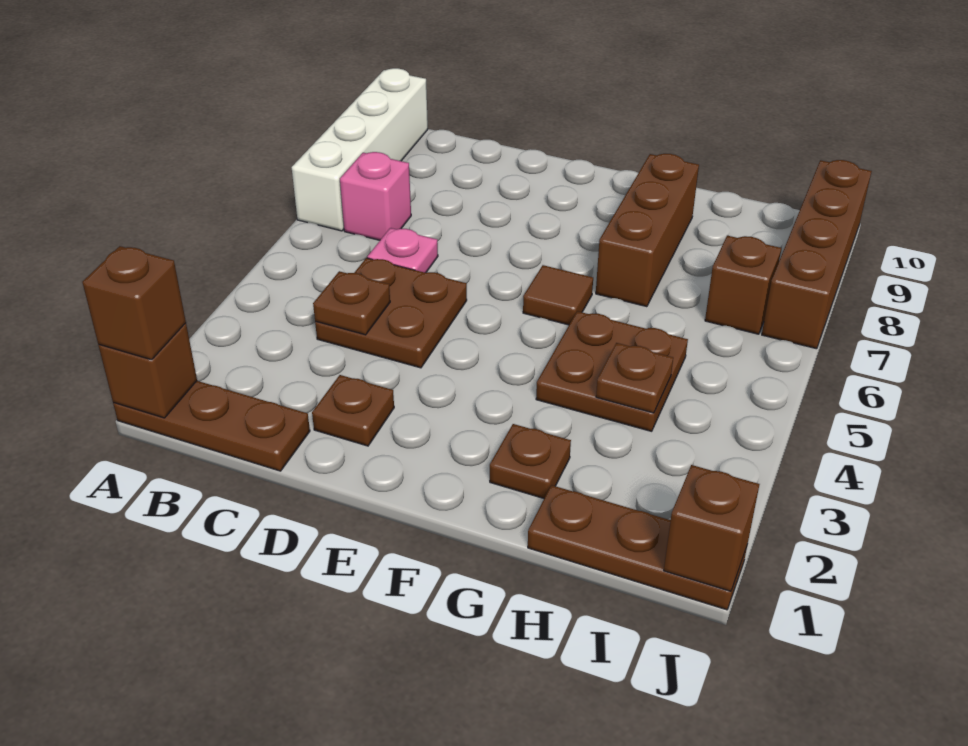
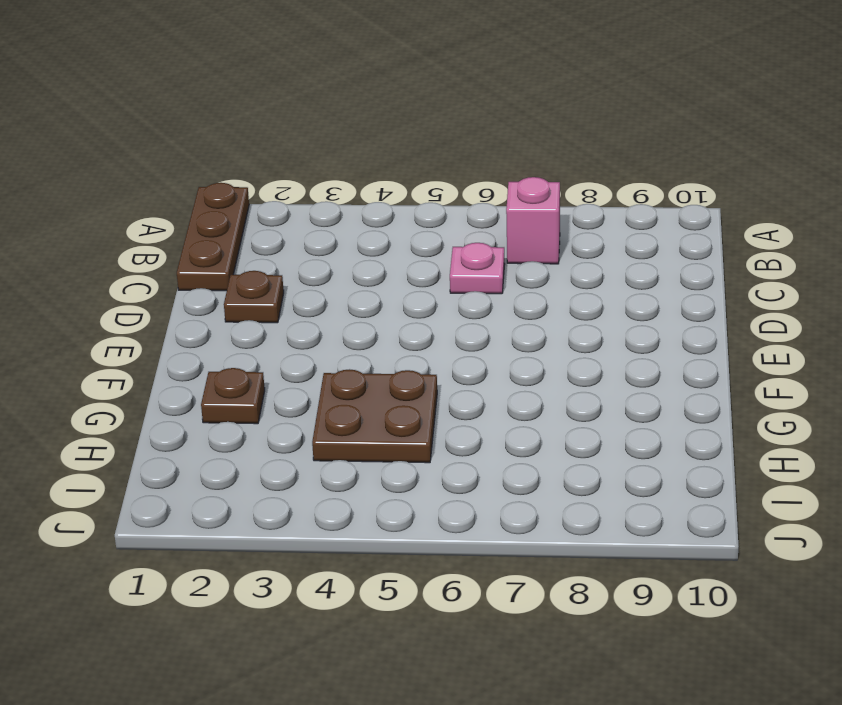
none -> white 1x4 brick [292,68,428,231]
none -> brown 2x2 plate [315,258,467,368]
none -> brown 1x1 tile [523,265,593,325]

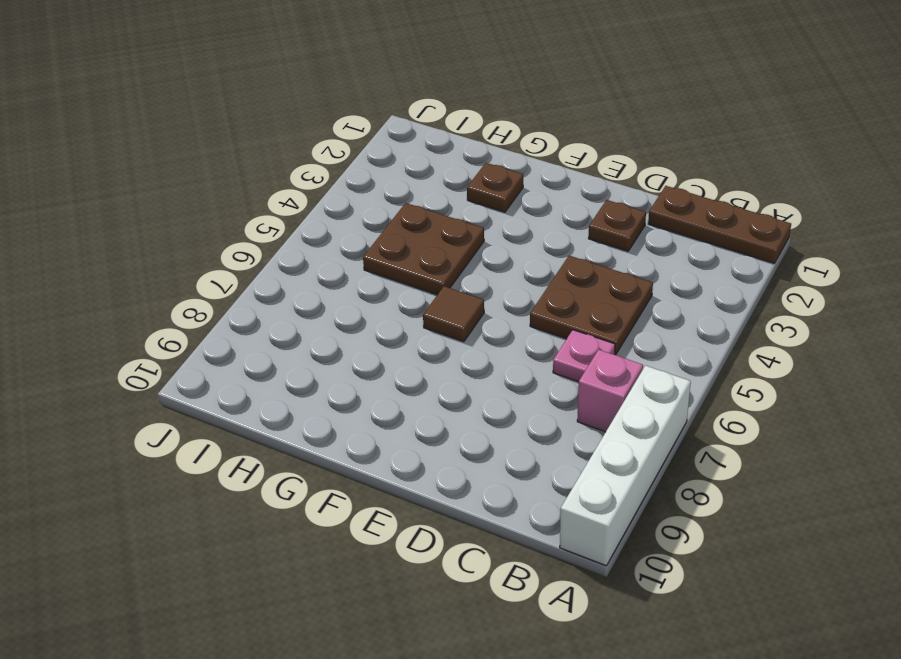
none -> brown 1x3 brick [596,154,699,307]
none -> brown 1x3 plate [528,485,747,610]
none -> brown 1x1 brick [705,236,781,334]

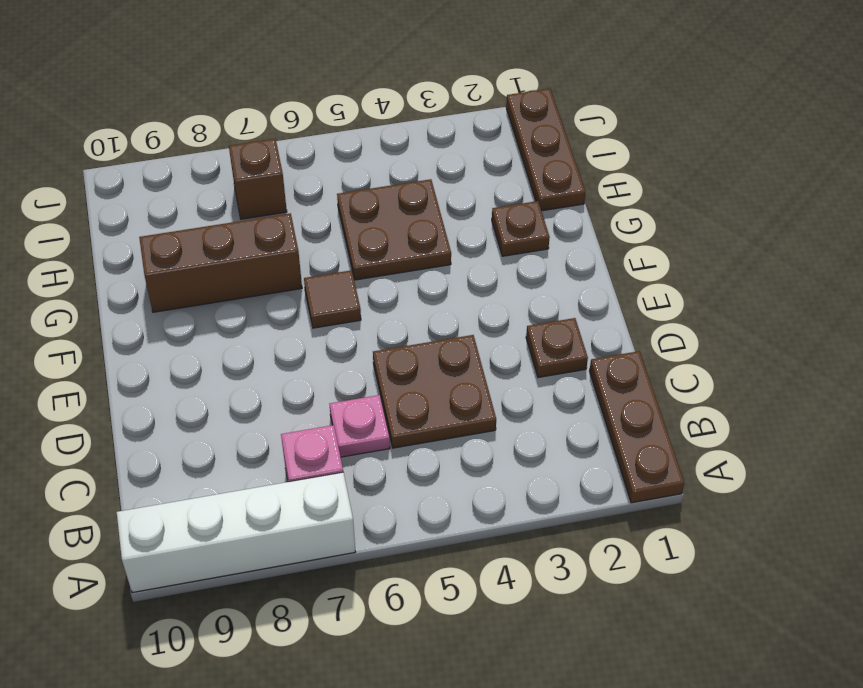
none -> brown 1x4 brick [762,160,872,349]
none -> brown 1x1 brick [98,323,197,418]
none -> brown 1x1 plate [313,271,390,335]

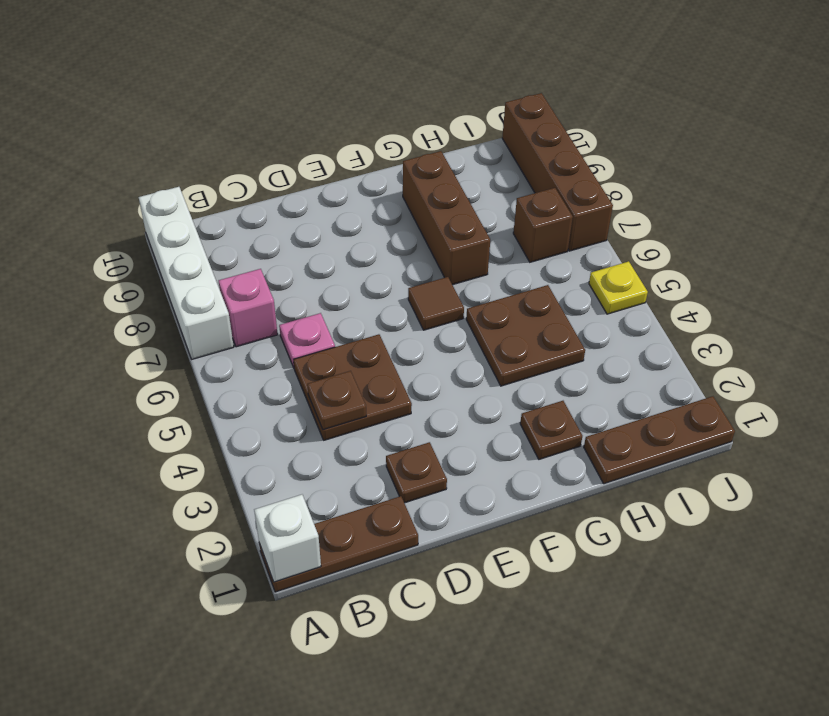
white 1x1 brick [254,495,321,582] -> brown 1x1 brick [98,323,197,418]
yellow 1x1 plate [589,261,648,314] -> none
none -> brown 1x1 plate [596,343,673,413]
none -> brown 1x1 brick [664,465,759,591]
none -> brown 1x1 brick [82,246,186,360]

